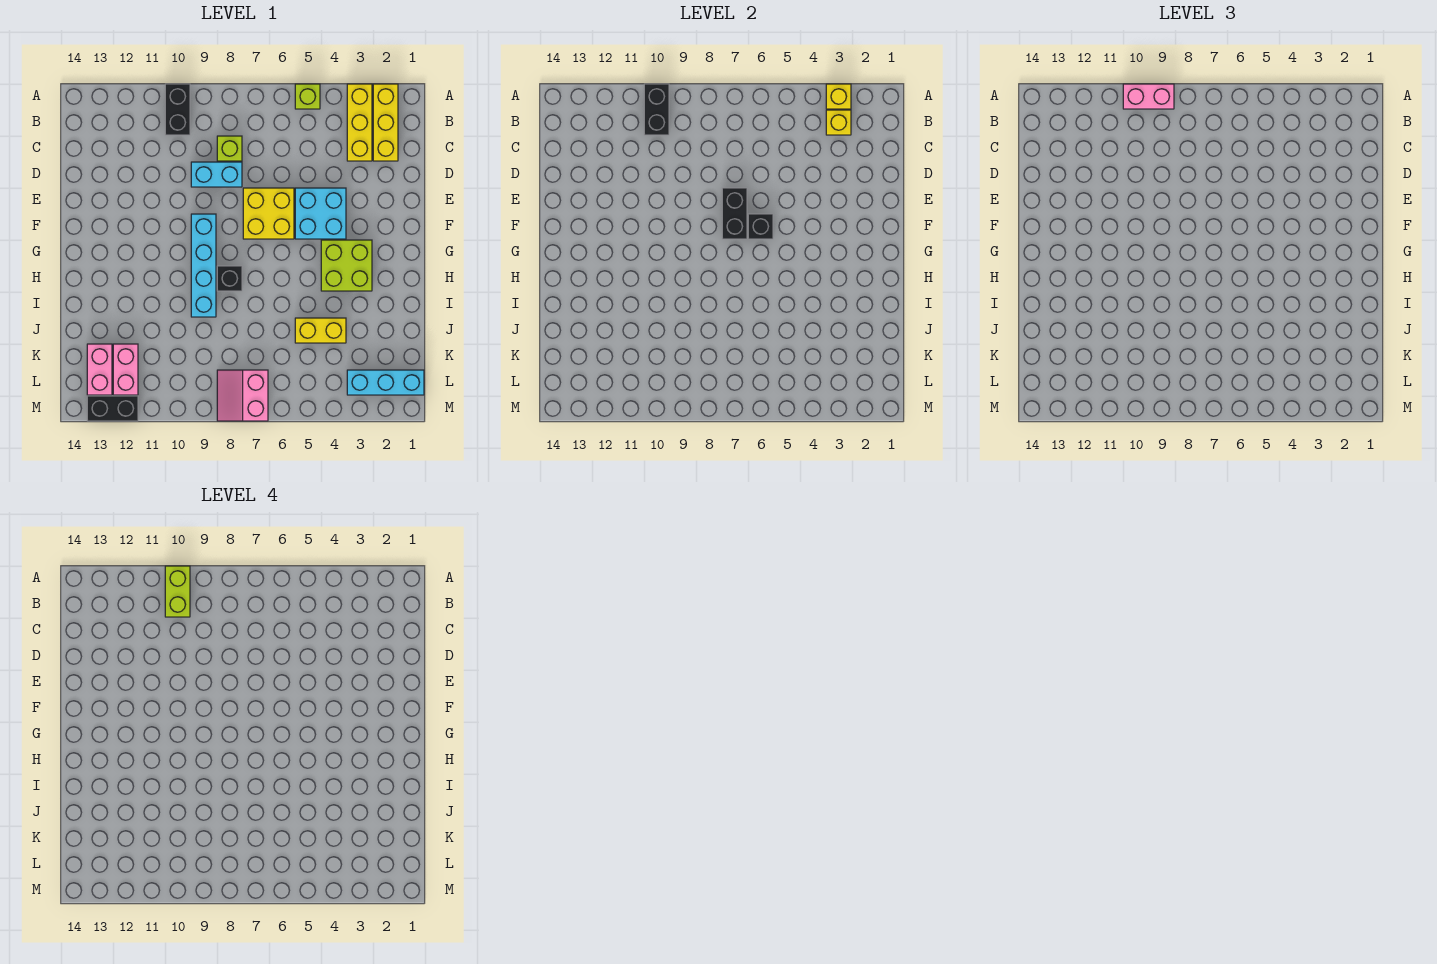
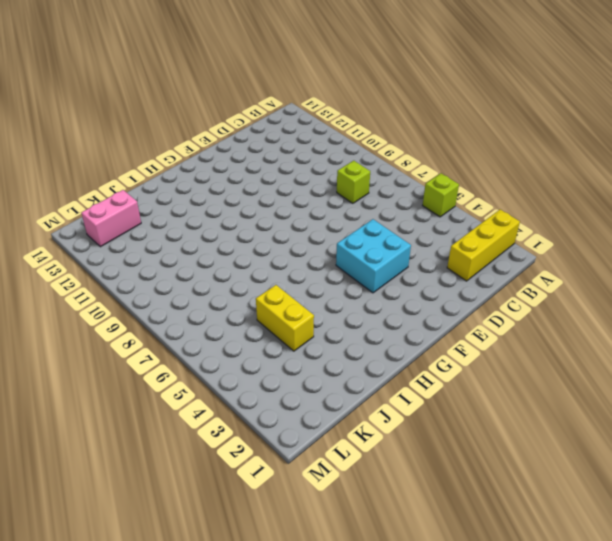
none -> yellow 1x3 brick [347,84,372,161]
none -> black 1x2 brick [165,84,190,135]
none -> cyan 1x2 brick [191,162,242,187]

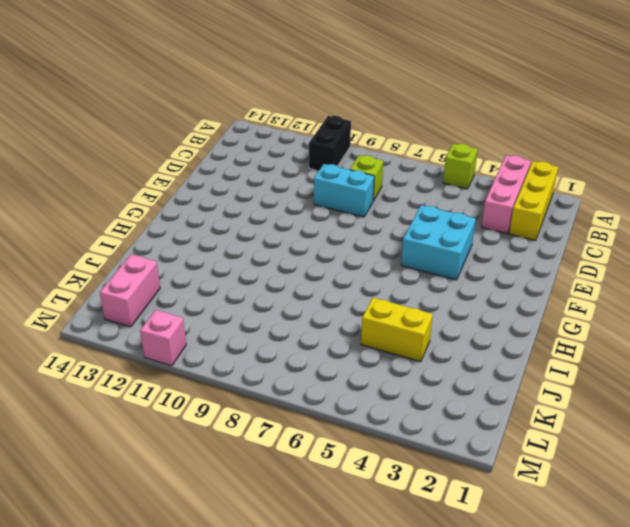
pink 1x3 brick [481,155,531,234] -> yellow 1x3 brick [347,84,372,161]
pink 1x1 brick [140,310,186,366] -> none
none -> yellow 2x2 brick [243,188,294,239]
none -> cyan 1x4 brick [191,214,216,317]
none -> lime 2x2 brick [321,240,372,291]

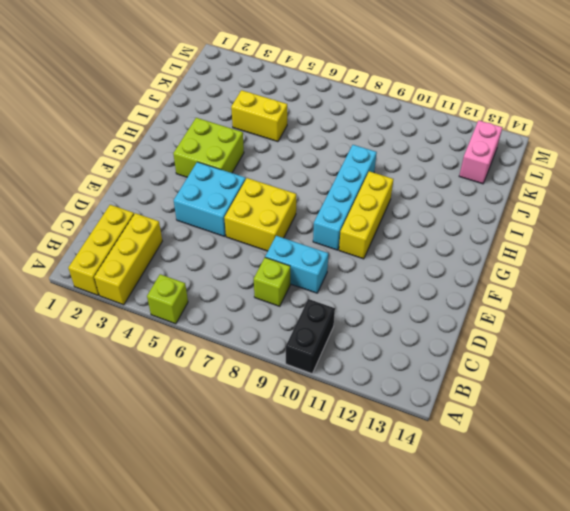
yellow 1x3 brick [339,171,393,259] -> none
none -> black 1x1 brick [217,266,242,291]
none -> pink 1x2 brick [113,344,138,395]
none -> cyan 1x3 brick [347,370,424,395]

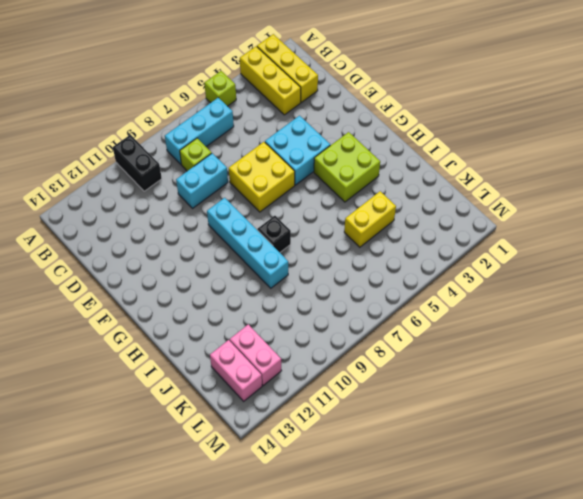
cyan 1x3 brick [165,98,234,164] -> cyan 1x3 brick moved to [347,370,424,395]
none -> pink 2x2 slope [217,370,268,421]
none -> black 1x2 brick [87,396,138,421]
none -> yellow 1x1 brick [826,84,851,109]

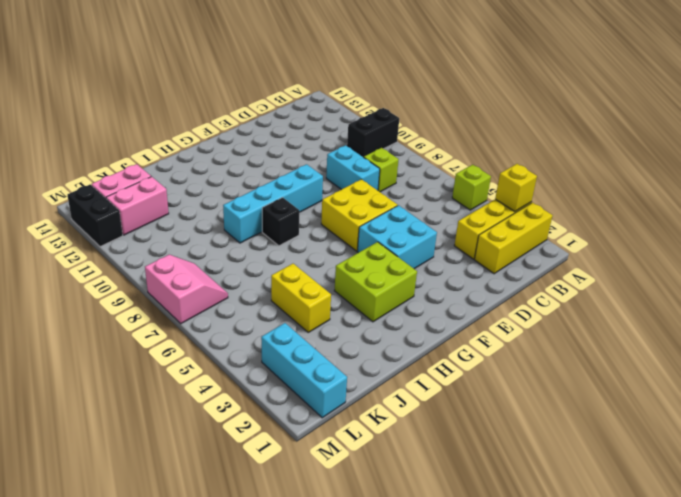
pink 2x2 slope [145,255,228,324] -> pink 2x2 slope turned to [217,370,268,421]
none -> black 1x2 brick [644,84,669,135]
none -> yellow 1x1 brick [826,110,851,135]
none -> black 1x2 brick [722,188,747,239]

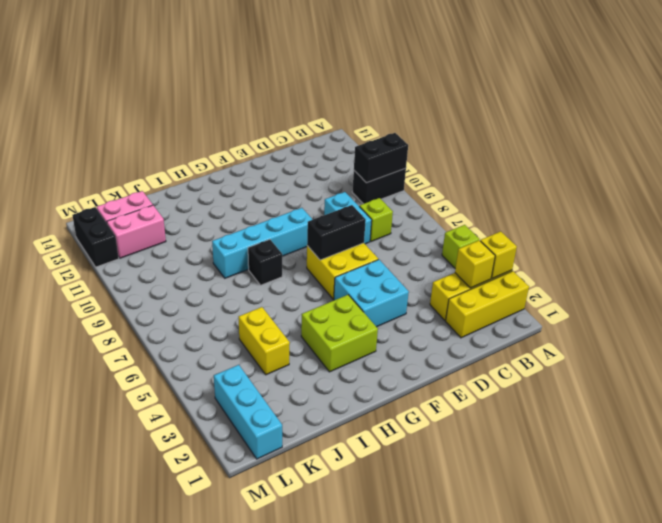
none -> pink 2x2 slope [217,370,268,421]
none -> black 1x1 brick [748,214,773,239]
none -> pink 1x2 brick [1123,84,1174,109]

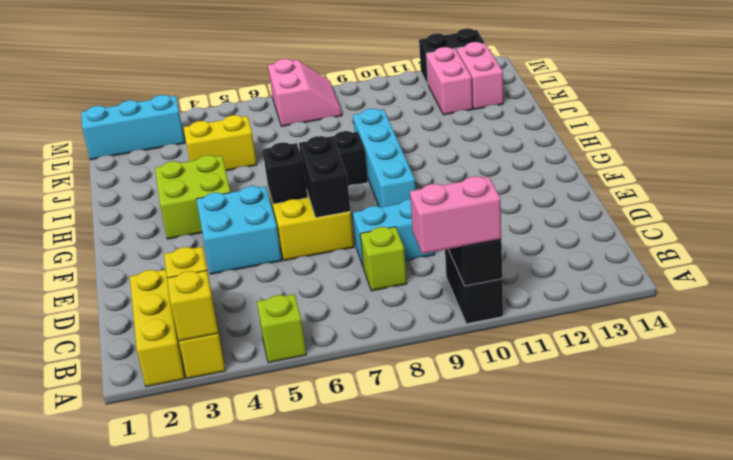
none -> lime 1x2 brick [165,566,190,617]

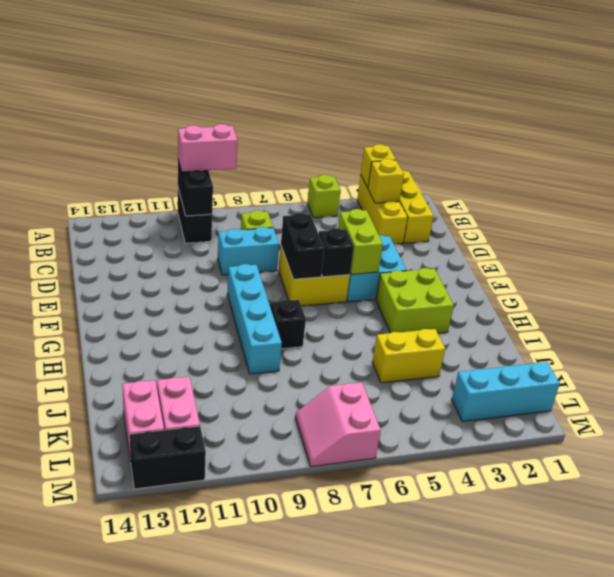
lime 1x2 brick [338,209,383,274] -> lime 1x2 brick moved to [165,566,190,617]

